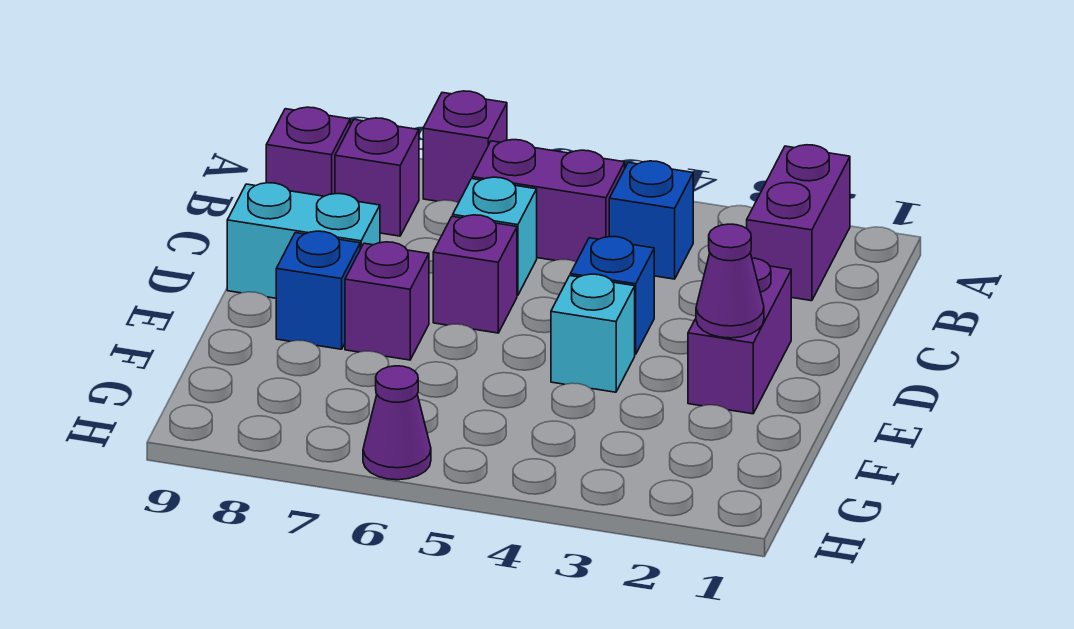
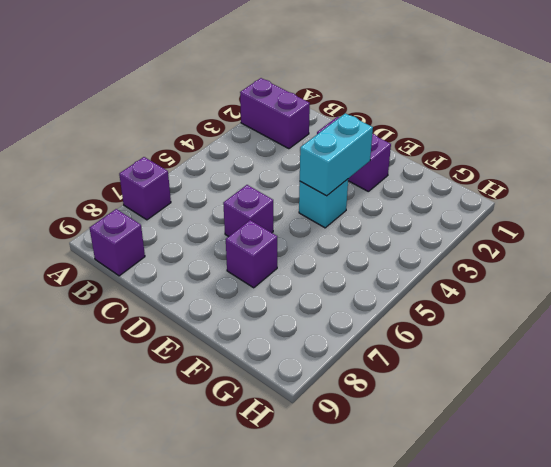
cyan 1x2 brick [300,113,373,196] -> cyan 1x2 brick moved to [227,183,380,298]
none -> blue 1x1 brick [609,161,693,279]
none -> purple 1x2 brick [472,140,625,262]
none -> purple 1x1 brick [335,118,419,236]

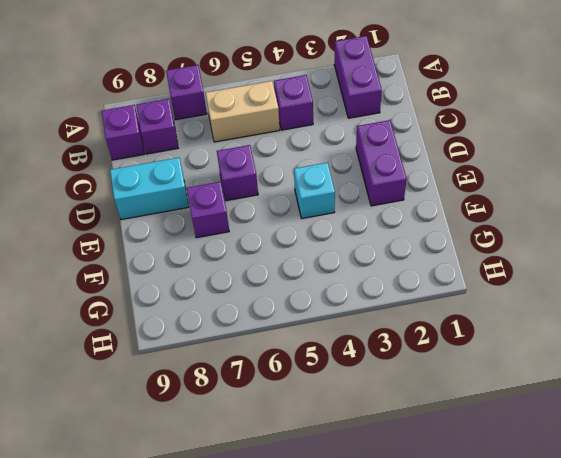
purple 1x1 brick [274,75,313,130] -> blue 1x1 brick [609,161,693,279]
tan 1x2 brick [206,81,280,142] -> purple 1x2 brick [472,140,625,262]
none -> cyan 1x1 brick [453,177,537,295]
none -> blue 1x1 brick [570,237,654,355]
none -> blue 1x1 brick [276,231,360,349]

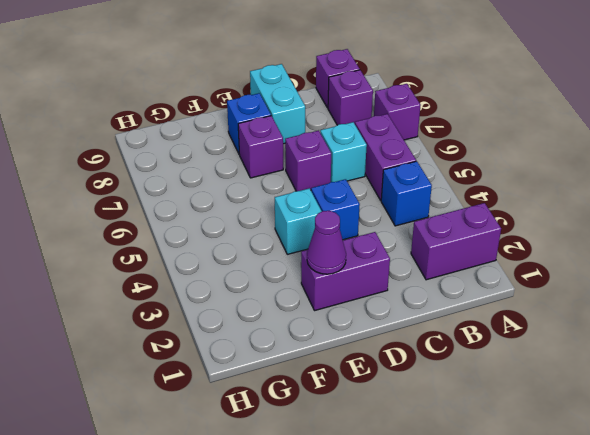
none -> purple 1x1 cone [363,366,431,480]

